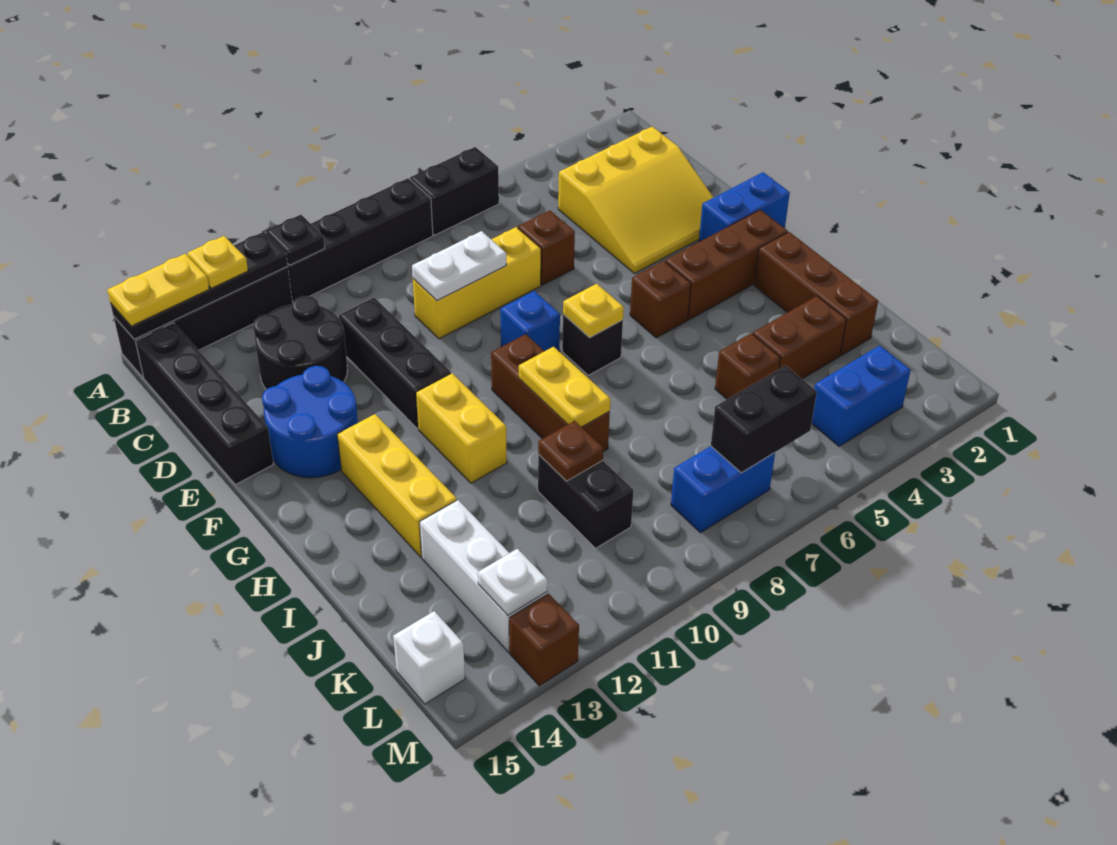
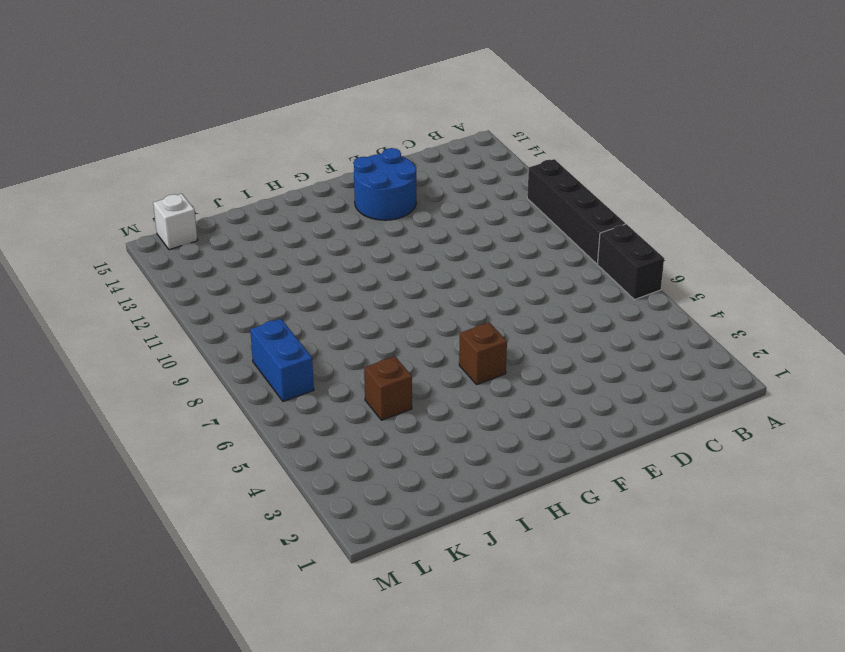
none -> black 1x4 brick [113,267,293,377]
none -> black 1x4 brick [136,323,274,485]
none -> yellow 3x3 slope [558,127,714,273]
none -> black 2x2 round brick [253,296,348,390]

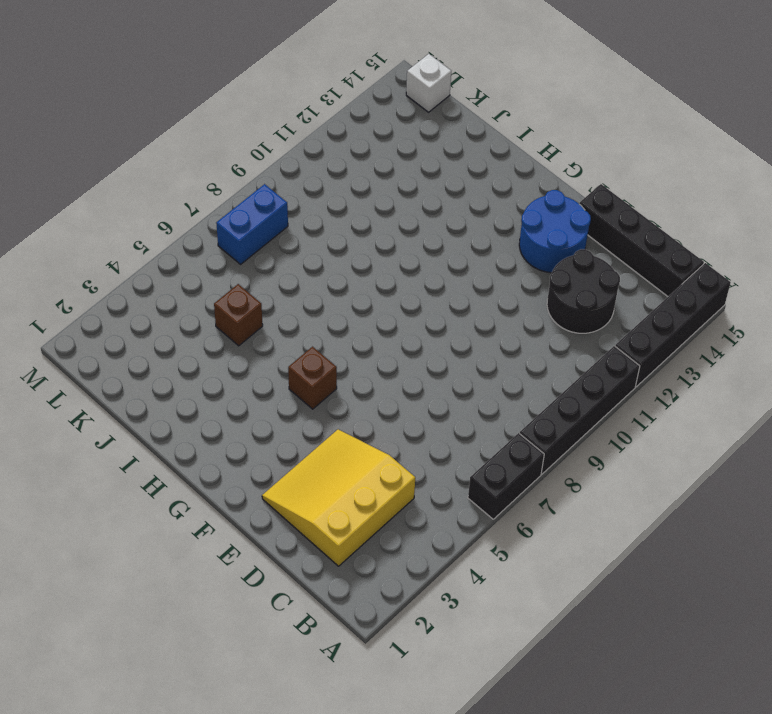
none -> brown 1x1 brick [518,210,575,285]
none -> yellow 1x3 brick [413,227,541,339]
none -> black 1x3 brick [339,298,451,428]
none -> blue 1x2 brick [699,172,790,242]

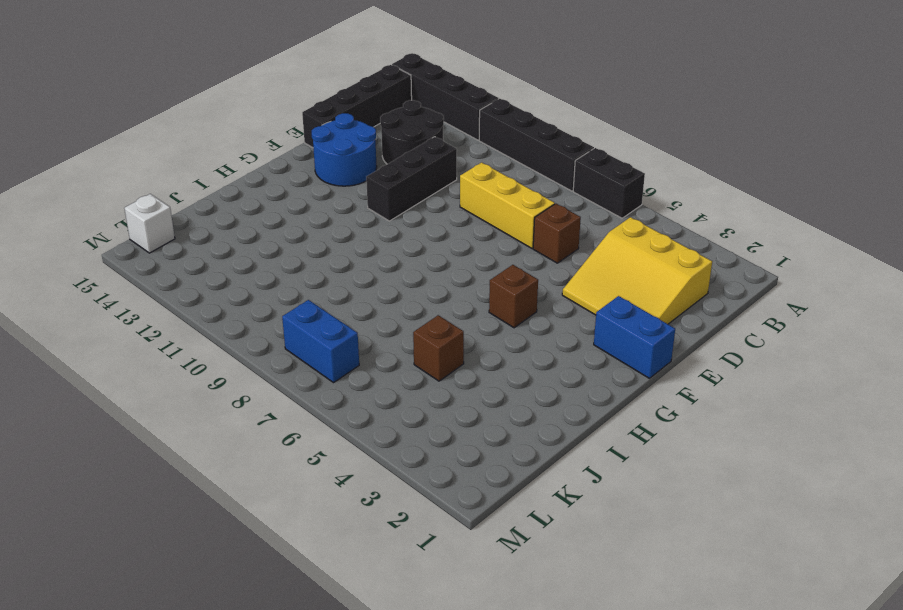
none -> blue 1x1 brick [500,291,560,351]
none -> brown 1x3 brick [665,210,788,320]
none -> black 1x1 brick [562,314,623,375]
none -> brown 1x3 brick [491,334,610,451]

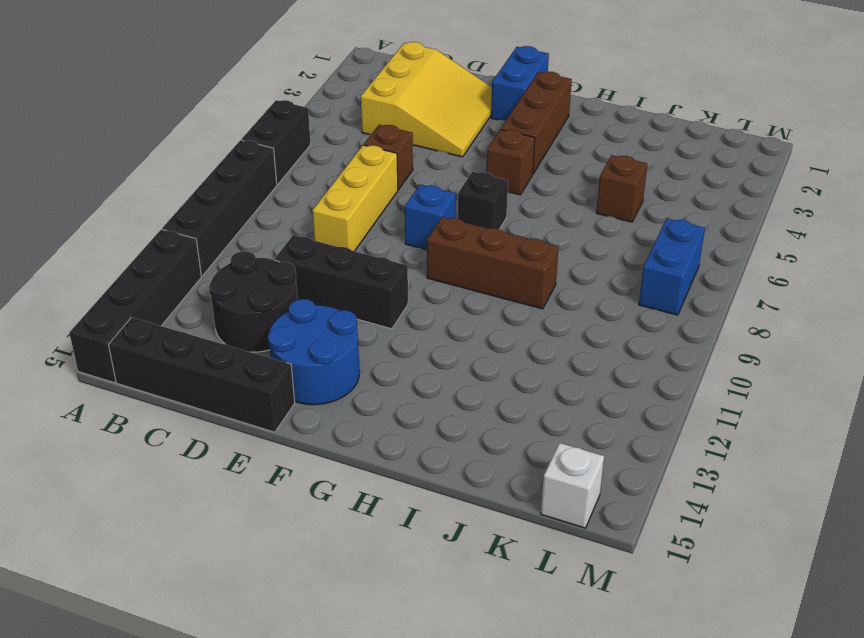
none -> yellow 1x2 brick [416,373,507,483]
none -> yellow 1x3 brick [337,414,457,557]
none -> brown 1x3 brick [754,232,878,355]
none -> brown 1x2 brick [753,296,846,379]

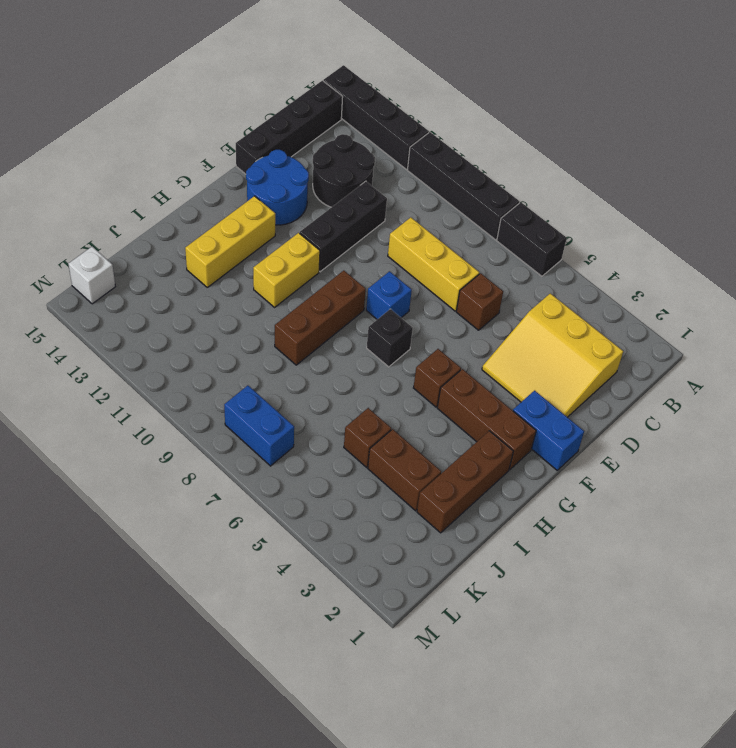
none -> black 1x2 brick [538,454,633,548]
none -> white 1x3 brick [419,500,547,652]
none -> blue 1x2 brick [812,345,911,446]
none -> brown 1x1 brick [509,594,579,686]

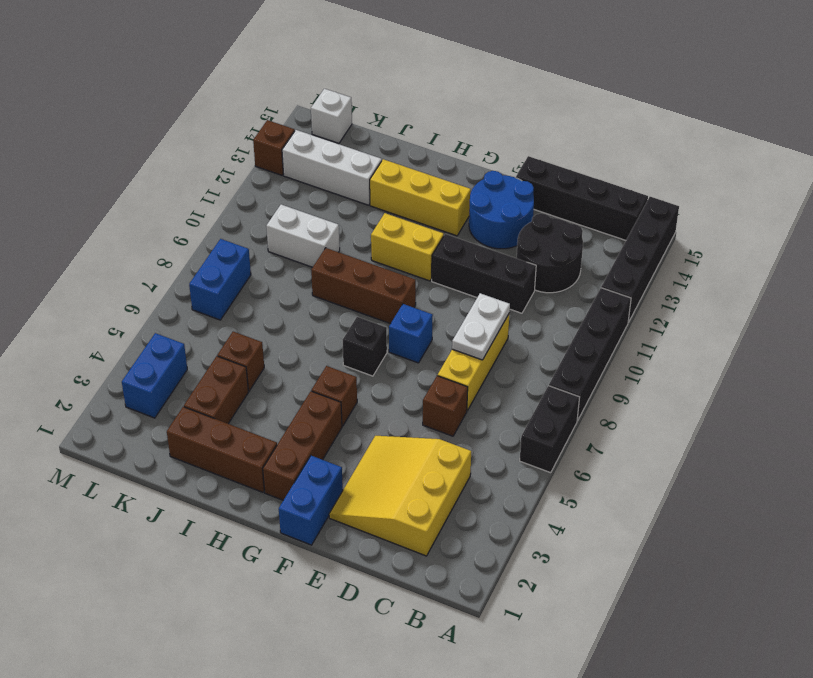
white 1x2 brick [266,204,340,267] -> black 1x2 brick [538,454,633,548]
none -> black 1x1 plate [266,215,325,265]
none -> black 1x4 plate [110,232,288,339]
none -> yellow 1x1 plate [563,284,624,337]
none -> yellow 1x2 plate [519,347,610,427]

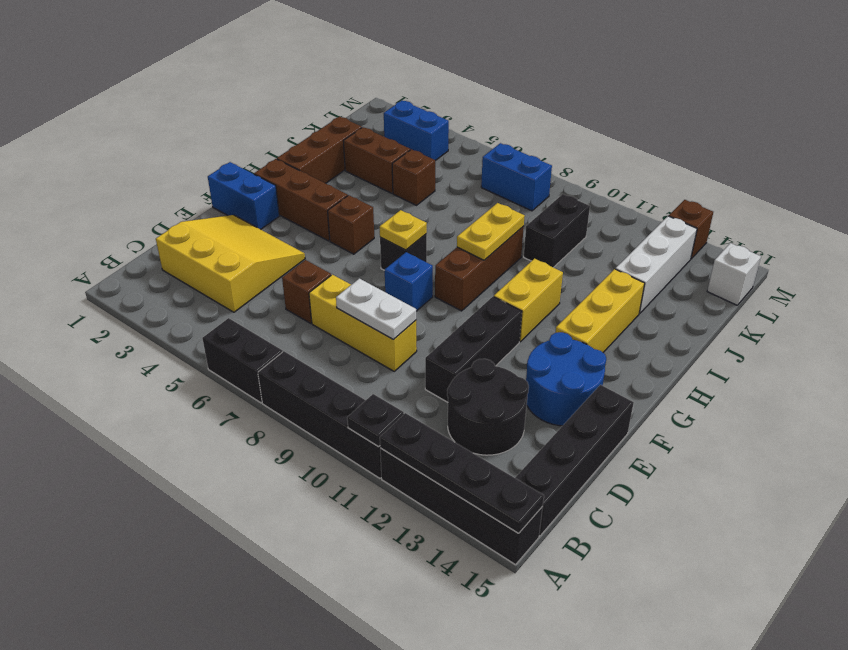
none -> brown 1x1 plate [538,421,603,481]
none -> black 1x2 brick [711,366,817,473]
none -> white 1x1 plate [478,549,547,615]
none -> yellow 1x1 plate [187,236,248,288]

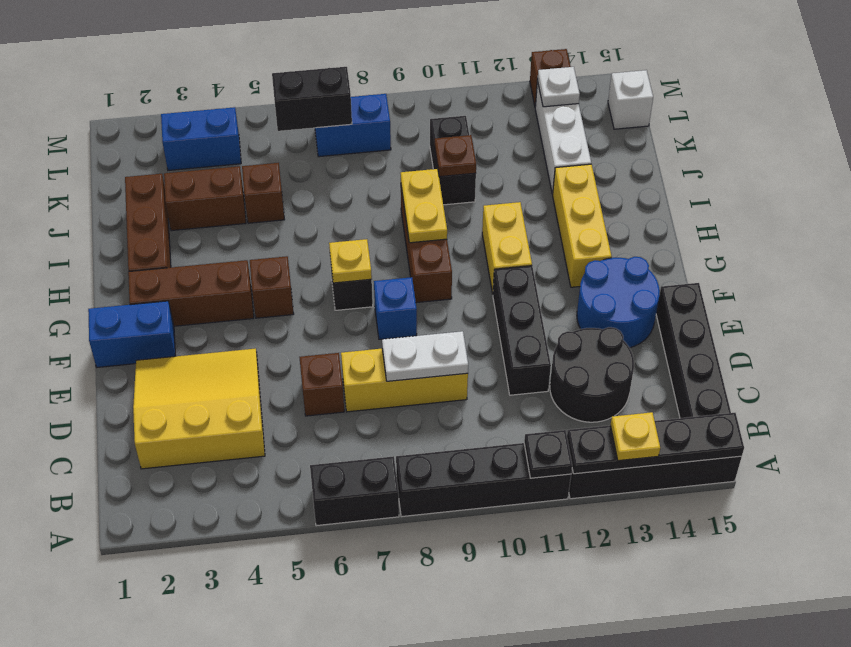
none -> yellow 1x2 plate [107,254,209,326]

